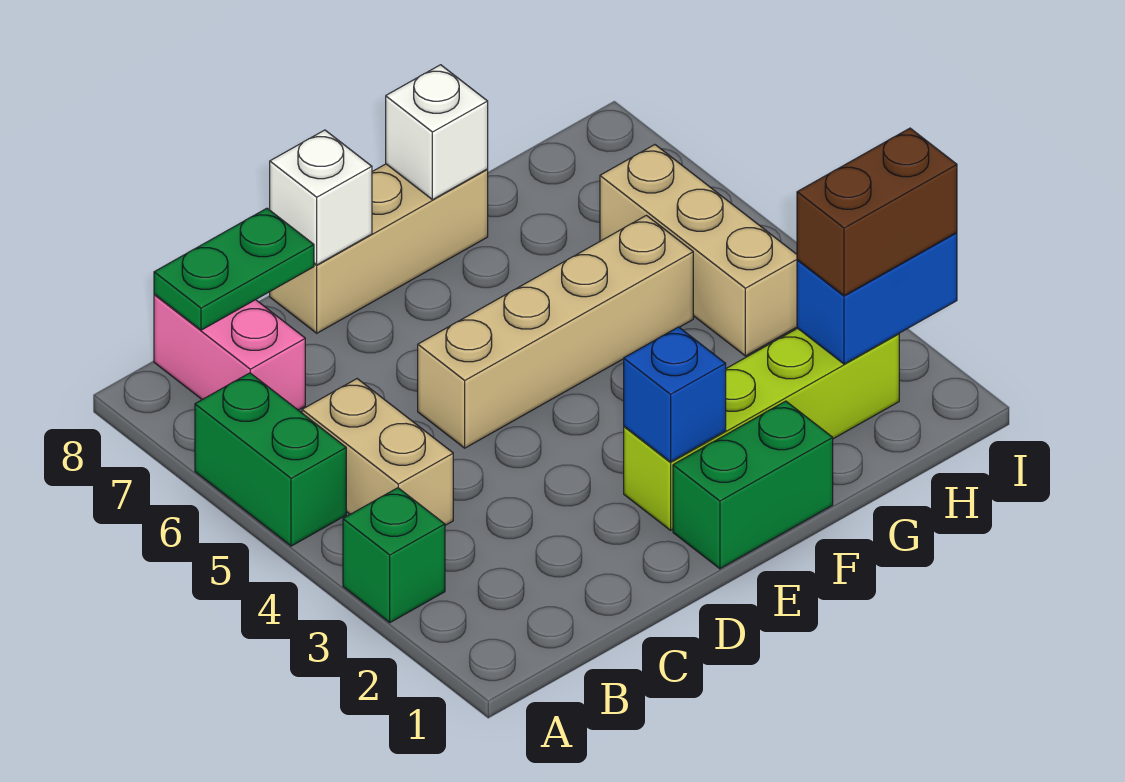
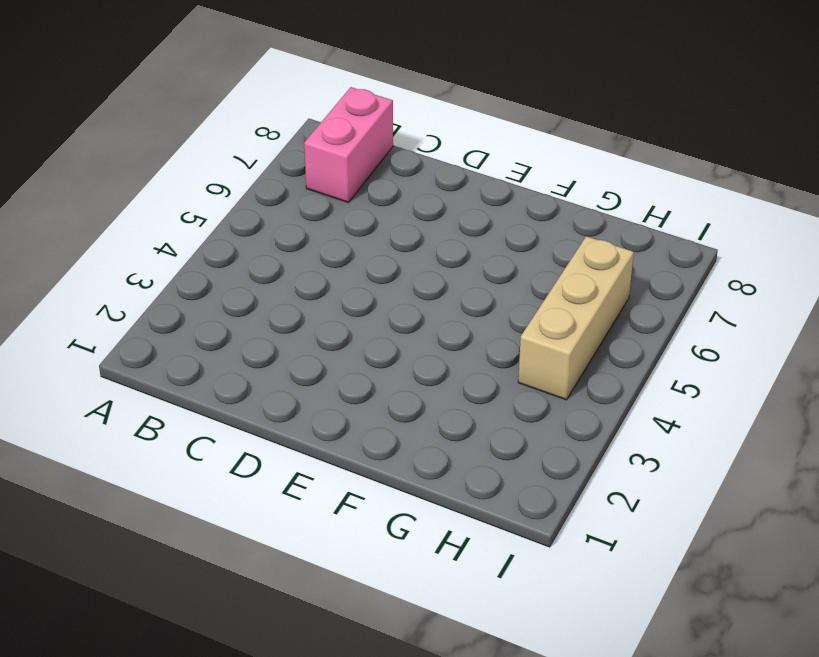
none -> green 1x1 brick [343,488,445,622]
none -> green 1x2 brick [195,373,346,546]
none -> tan 1x2 brick [302,379,453,525]

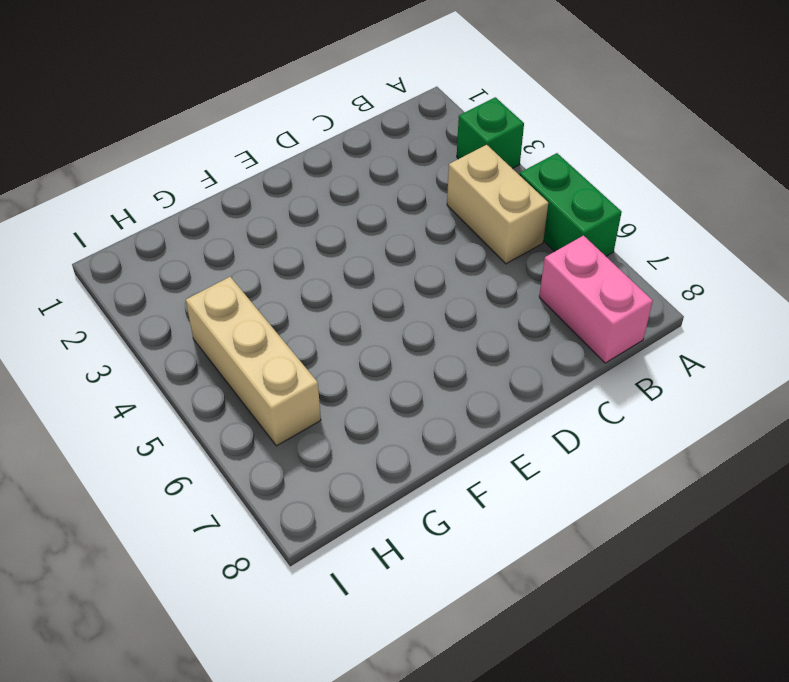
none -> tan 1x4 brick [418,215,693,448]
none -> tan 1x3 brick [270,164,488,333]
none -> green 1x2 brick [673,401,833,569]

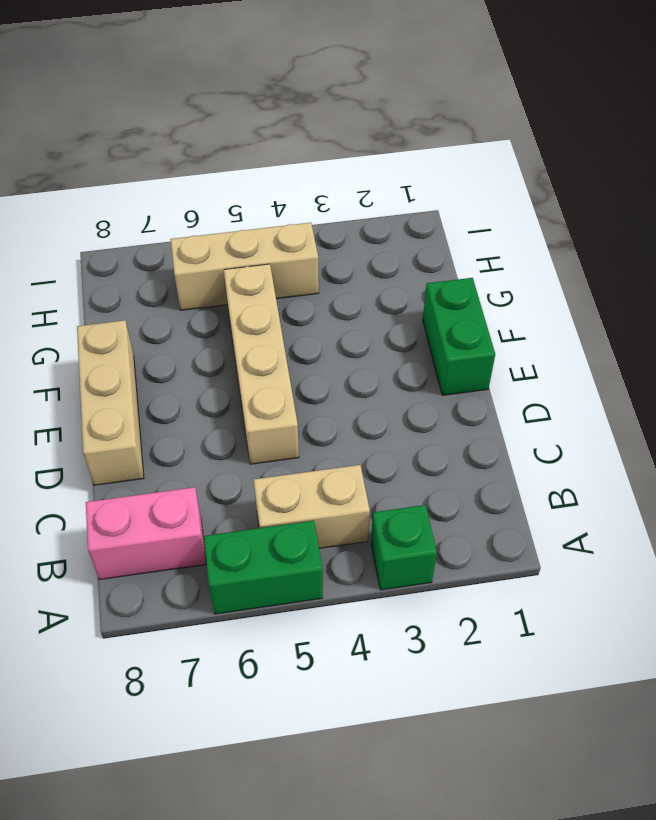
none -> lime 1x4 brick [624,328,899,530]
none -> green 1x2 plate [154,208,314,330]
none -> white 1x1 brick [270,130,372,265]

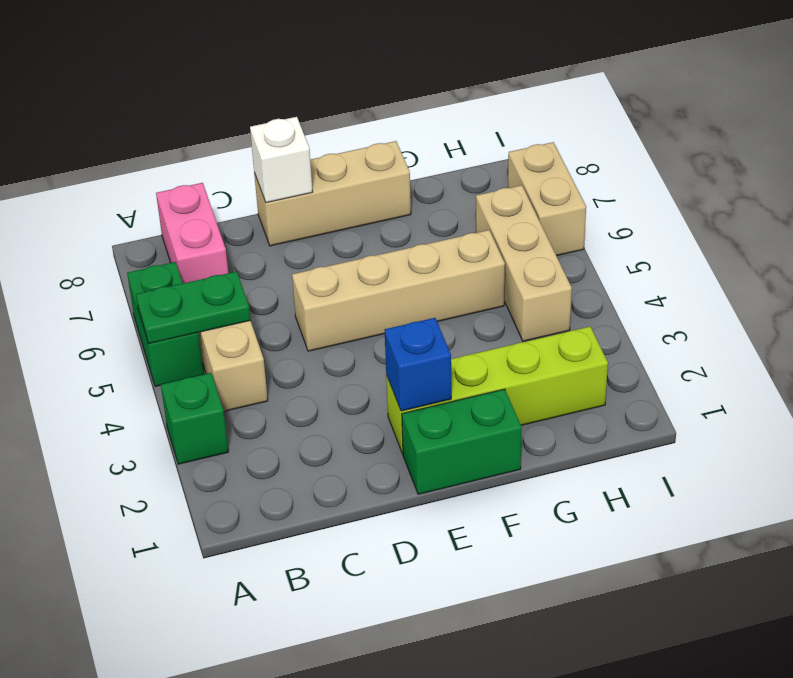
green 1x2 plate [136,272,251,344] -> green 1x2 plate moved to [154,208,314,330]
tan 1x2 brick [508,142,586,256] -> none
none -> white 1x1 brick [386,65,488,200]
none -> blue 1x2 brick [797,233,957,364]
none -> brown 1x2 brick [797,128,957,296]

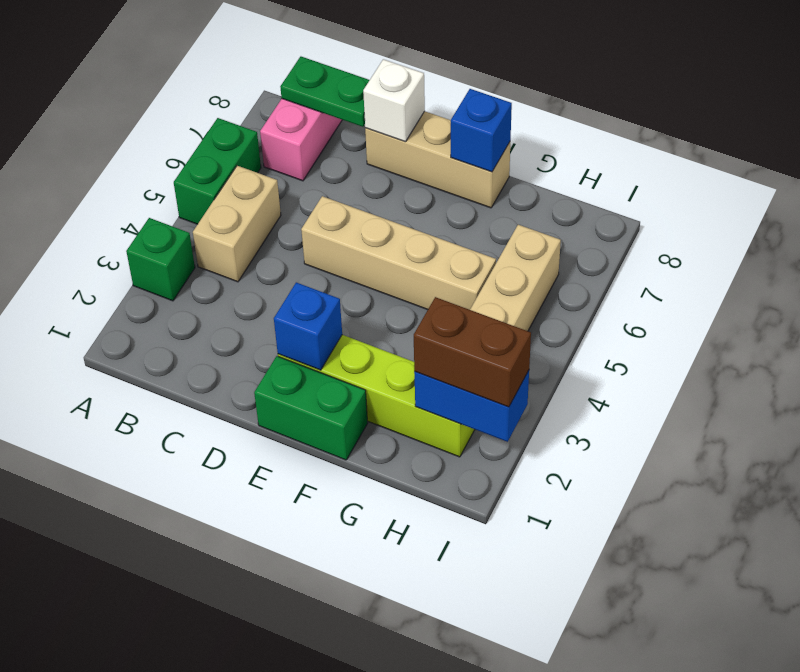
blue 1x1 brick [451,89,512,172] -> white 1x1 brick [386,65,488,200]

